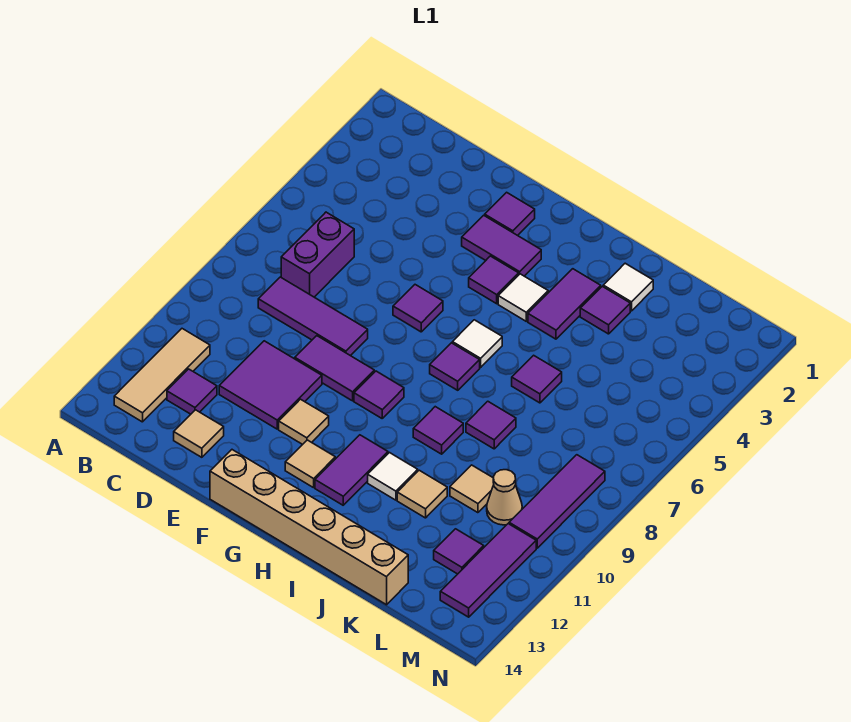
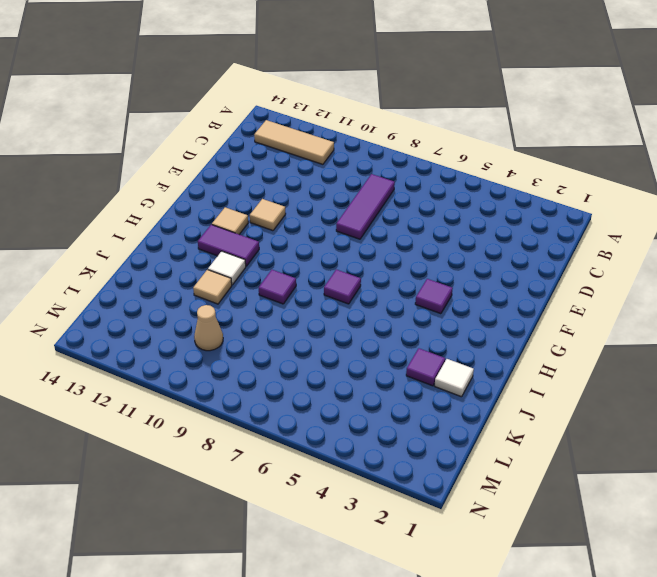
none -> purple 1x2 brick [281,212,354,297]
none -> purple 1x1 tile [167,369,217,414]
none -> purple 2x2 tile [219,341,322,429]
none -> tan 1x1 tile [174,410,224,457]

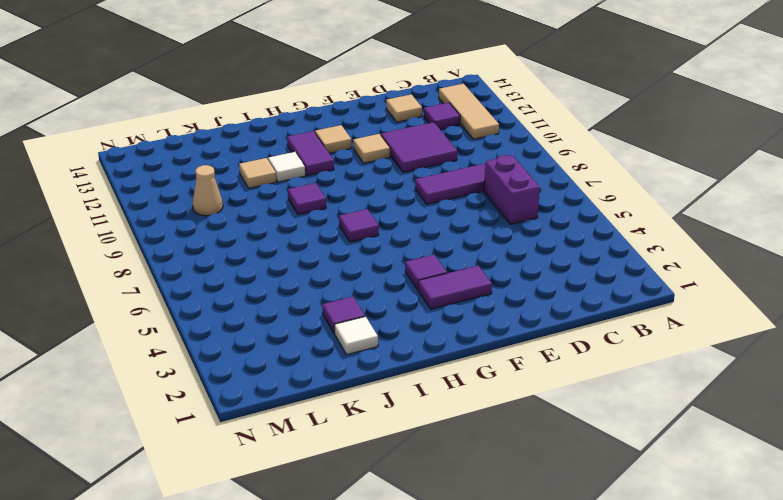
none -> purple 1x2 tile [295,336,374,401]
none -> purple 1x1 tile [485,192,535,236]
none -> purple 1x1 tile [393,285,443,332]
none -> tan 1x6 brick [210,450,408,605]

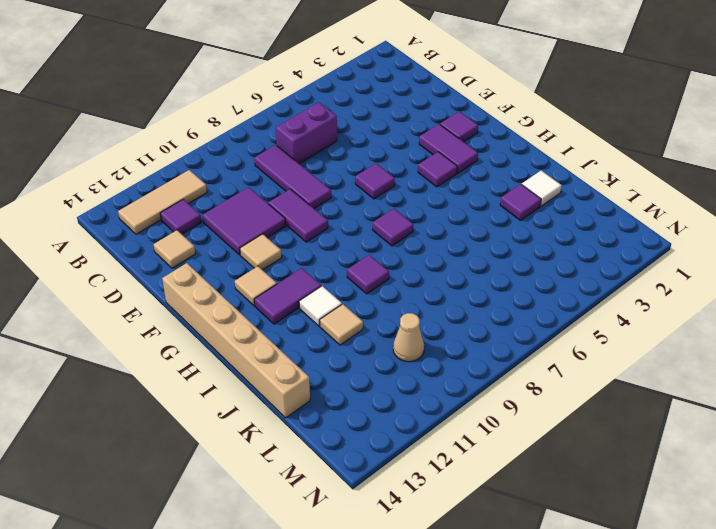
none -> purple 1x1 tile [354,371,404,418]
none -> white 1x1 tile [498,274,548,321]
none -> white 1x1 tile [452,320,502,367]
none -> purple 1x2 tile [528,269,601,339]

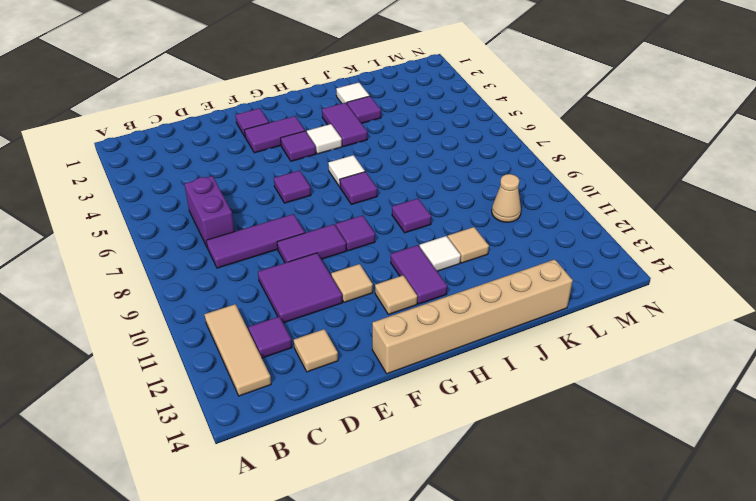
none -> purple 1x1 tile [512,355,562,403]
none -> purple 1x1 tile [466,401,516,449]
none -> tan 1x1 tile [450,465,494,513]
none -> purple 1x1 tile [434,529,484,574]

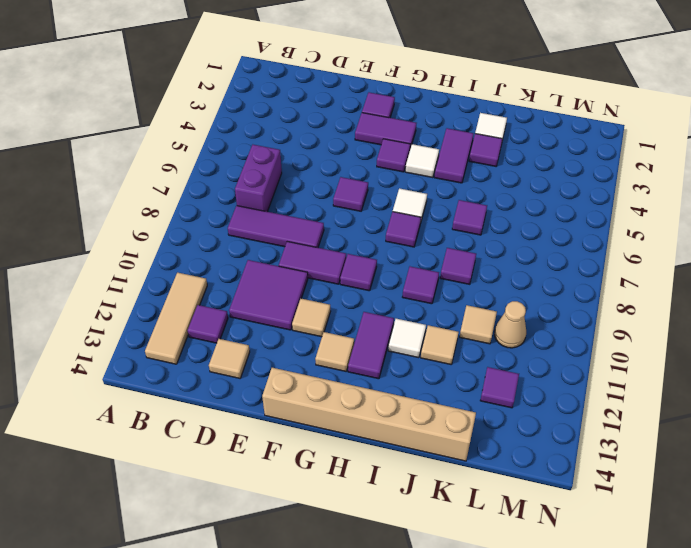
none -> purple 1x3 tile [509,455,605,548]
none -> purple 1x3 tile [440,524,536,617]

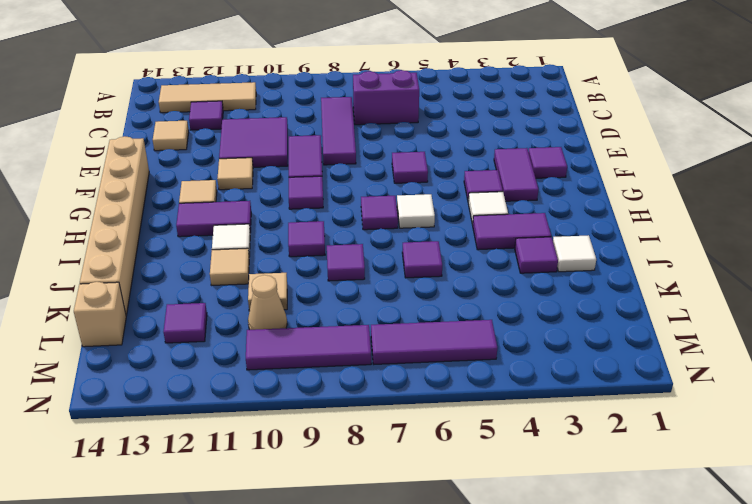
tan 1x1 brick [74,282,126,347] -> none
purple 1x3 tile [371,320,497,364] -> purple 1x3 tile moved to [440,524,536,617]

